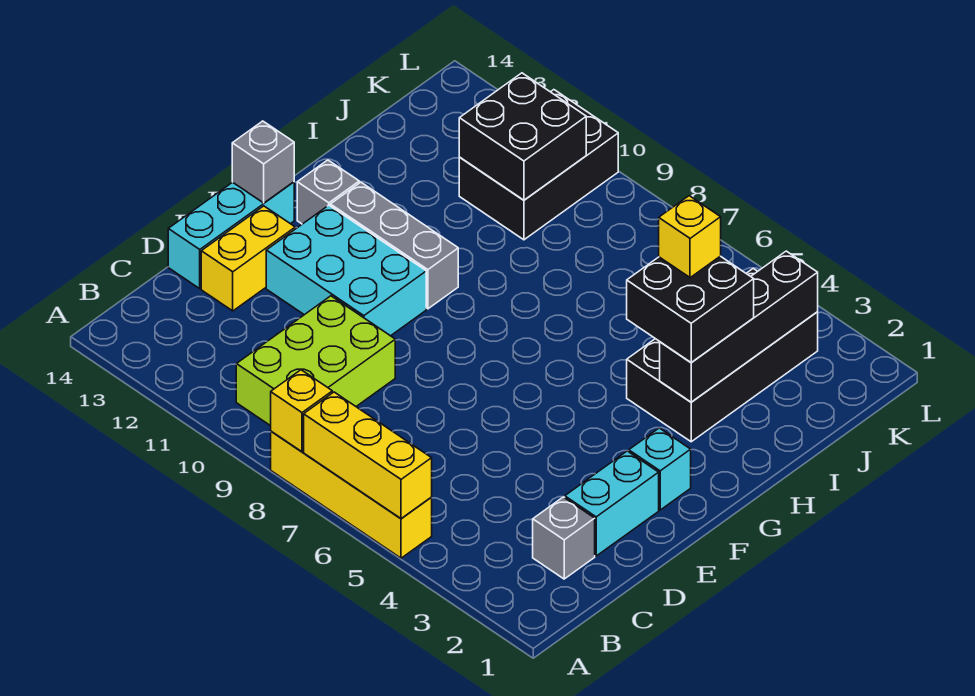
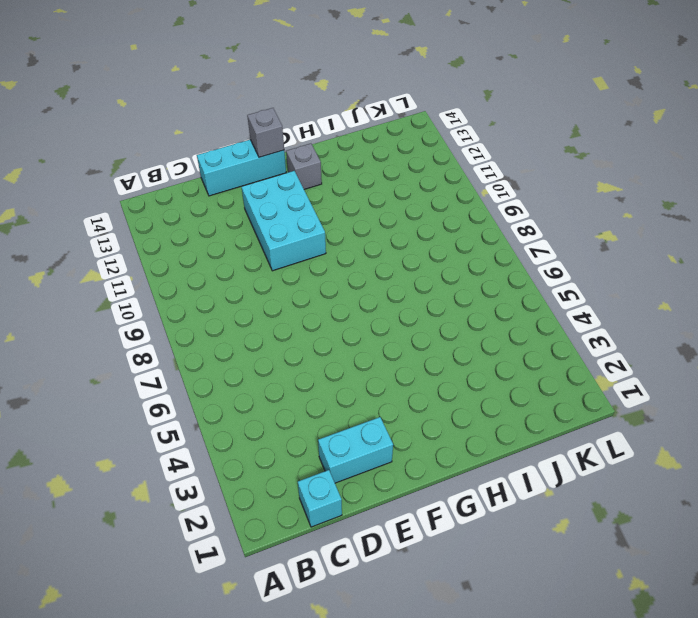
cyan 1x1 brick [298,470,342,527] -> cyan 1x1 brick moved to [629,428,691,510]
none -> yellow 1x4 brick [271,431,432,558]
none -> lime 2x3 brick [236,296,395,426]
none -> grey 1x1 brick [533,497,595,579]

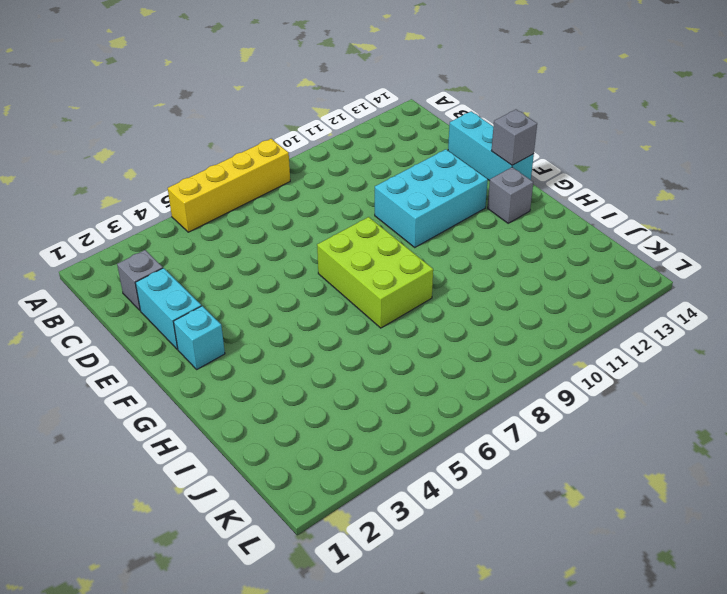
lime 2x3 brick [317,217,433,328] -> lime 2x3 brick moved to [236,296,395,426]
none -> yellow 1x2 brick [201,206,295,311]
none -> grey 1x3 brick [330,182,458,309]
none -> black 2x4 brick [627,269,818,442]

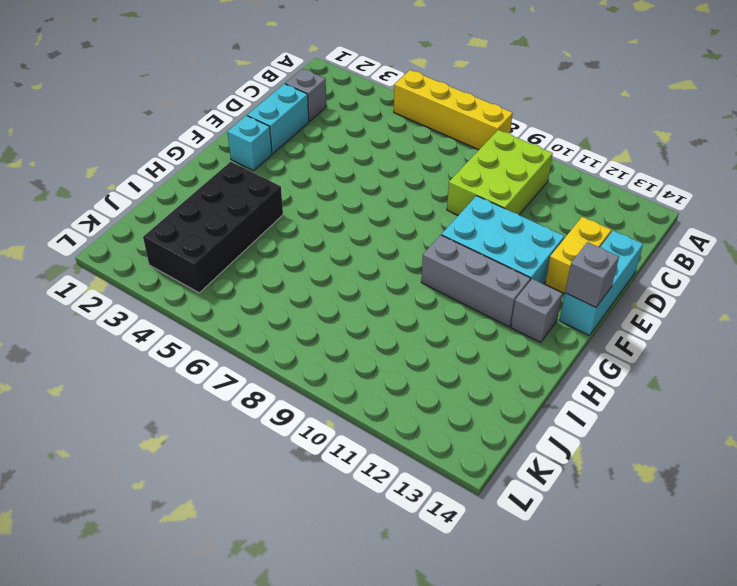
none -> black 2x3 brick [459,90,618,240]
none -> yellow 1x3 brick [304,392,432,519]
none -> yellow 1x1 brick [271,370,332,452]

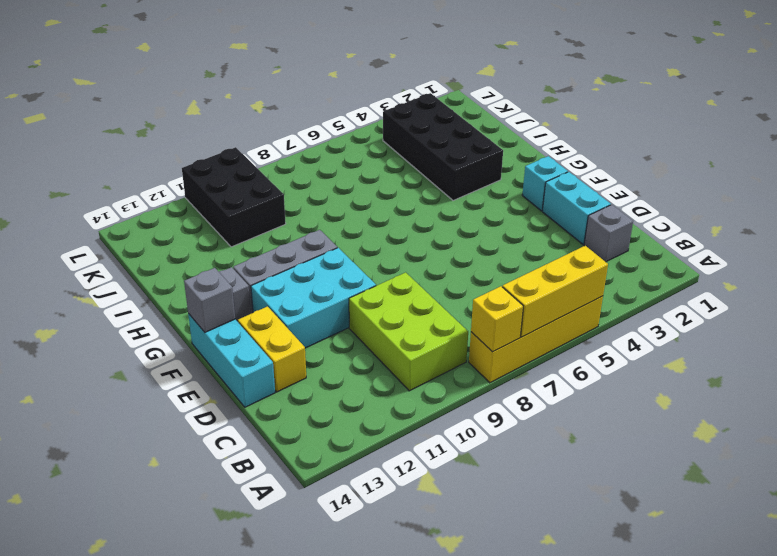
none -> black 1x4 brick [660,251,818,402]
none -> black 2x2 brick [459,73,586,200]
none -> black 2x2 brick [627,256,754,363]

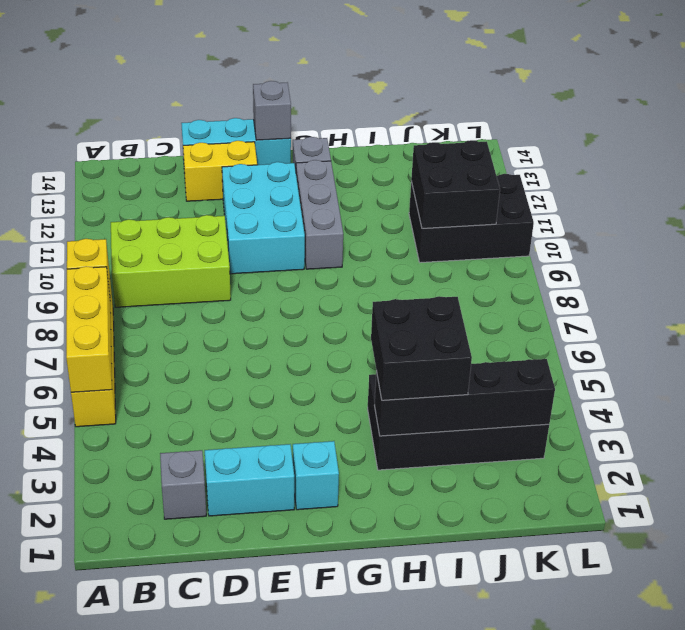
none -> yellow 1x1 brick [659,196,721,278]

